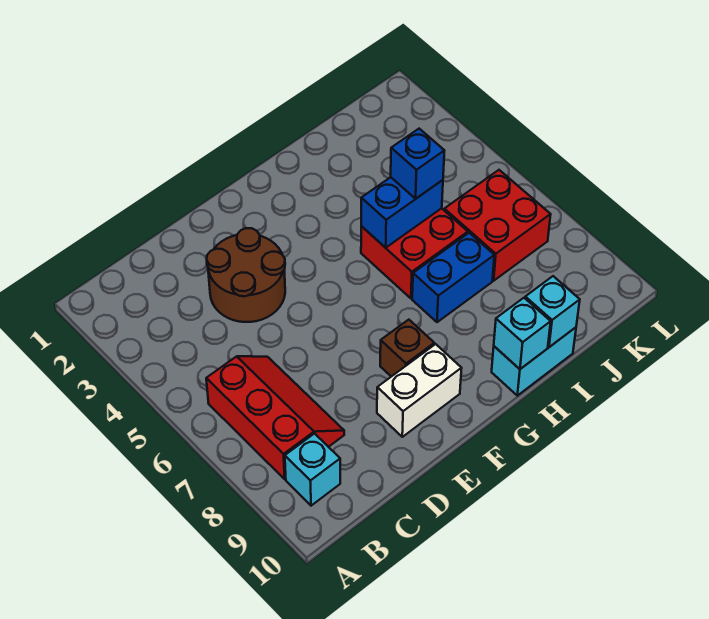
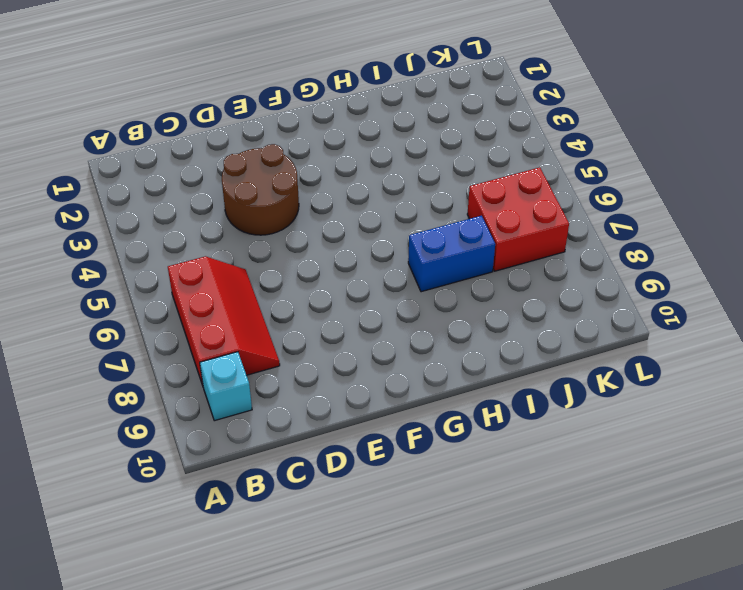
none -> white 1x2 brick [377,344,462,437]
none -> brown 1x1 brick [380,320,434,377]
none -> red 2x2 brick [361,208,468,298]

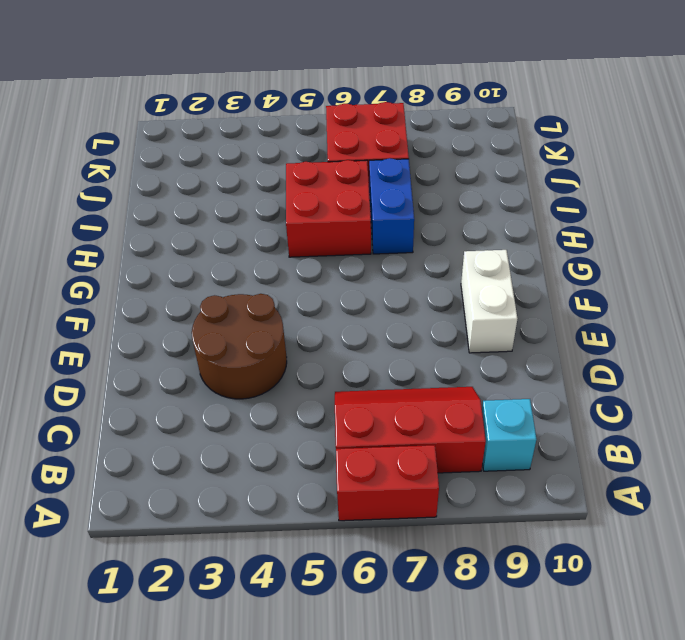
red 1x2 brick [336,445,439,521] -> none
none -> brown 1x1 brick [380,320,434,377]
none -> cyan 1x2 brick [492,327,576,396]
none -> blue 1x2 brick [361,177,443,248]

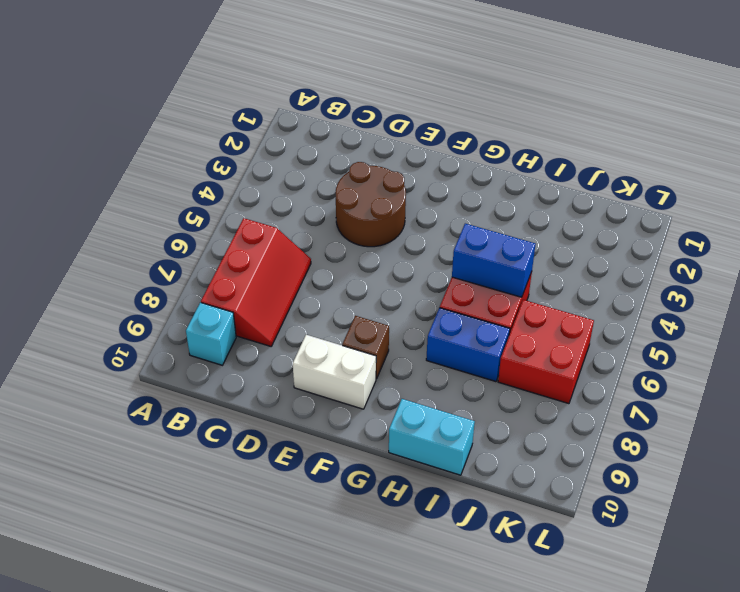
none -> cyan 1x1 brick [494,298,551,369]
none -> cyan 1x1 brick [525,276,580,347]
none -> blue 1x1 brick [391,129,444,199]

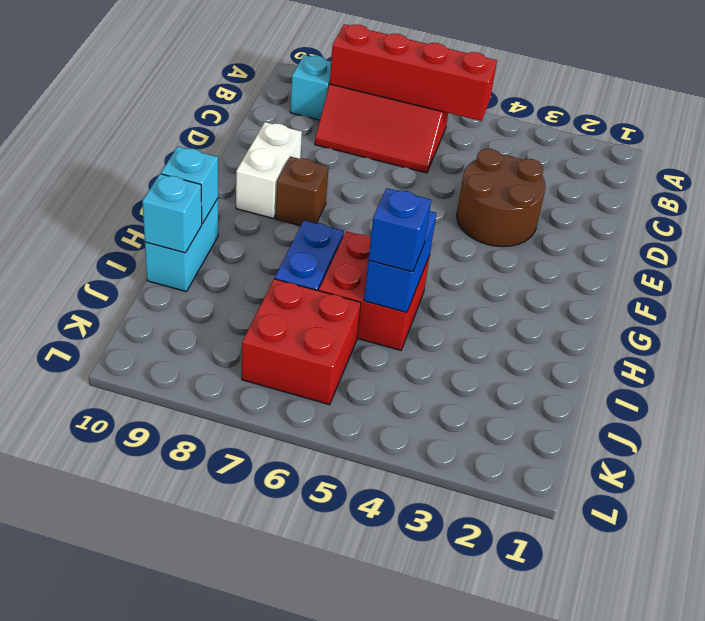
red 1x4 brick [330,24,497,121] -> none

